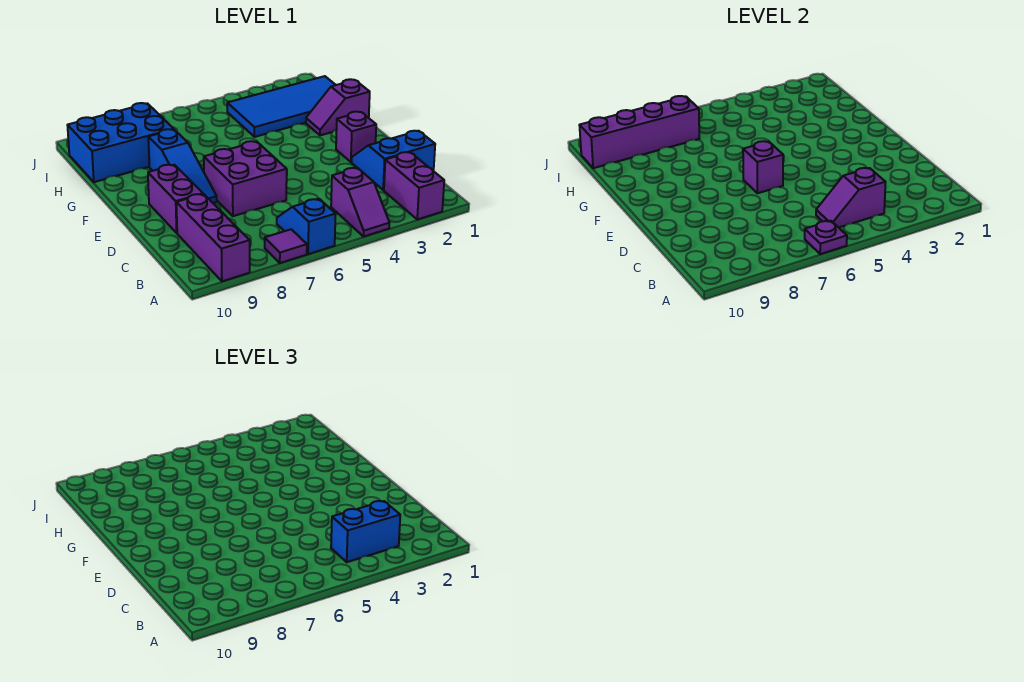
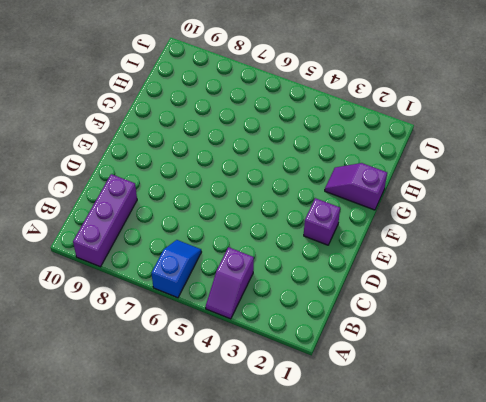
none -> purple 1x2 brick [384,152,444,220]
none -> purple 1x1 tile [265,229,307,263]
none -> blue 2x2 slope [352,131,435,190]

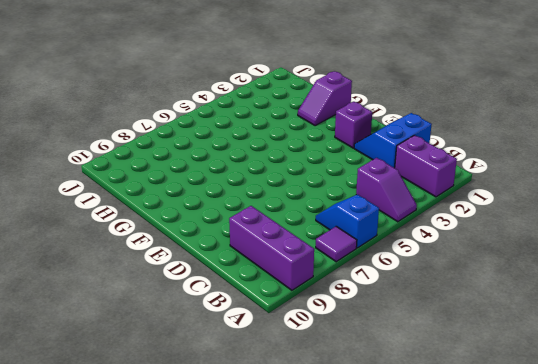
none -> purple 2x2 brick [204,141,287,216]
none -> purple 1x2 brick [148,165,203,233]
none -> blue 1x3 slope [148,129,217,203]

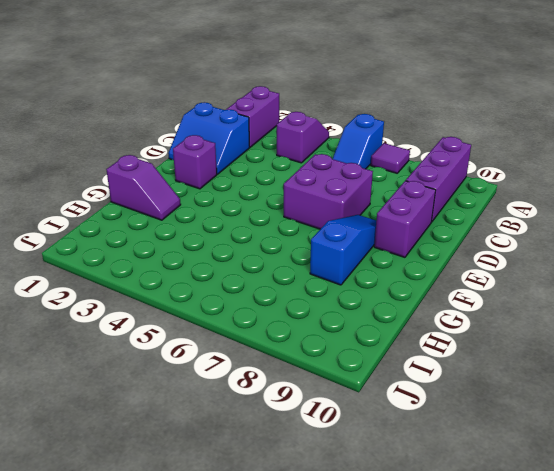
none -> blue 2x4 tile [227,76,335,137]
none -> blue 2x3 brick [67,103,174,182]
none -> purple 1x1 plate [805,221,847,254]

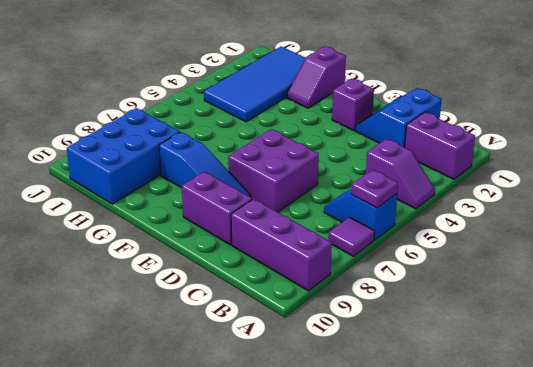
none -> purple 1x2 slope [816,168,885,227]
none -> purple 1x1 brick [743,141,783,193]
none -> purple 1x4 brick [579,96,699,168]

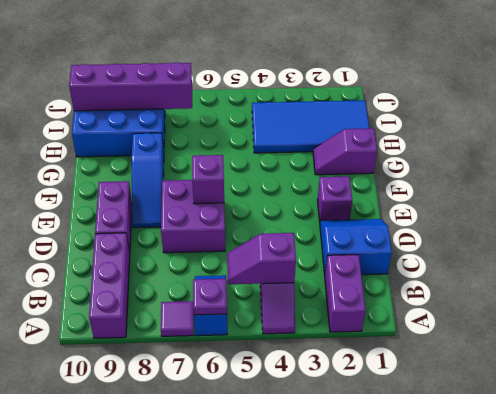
none -> blue 1x2 brick [331,501,400,562]

